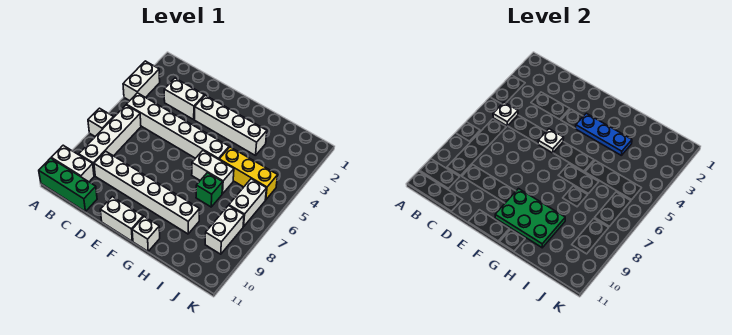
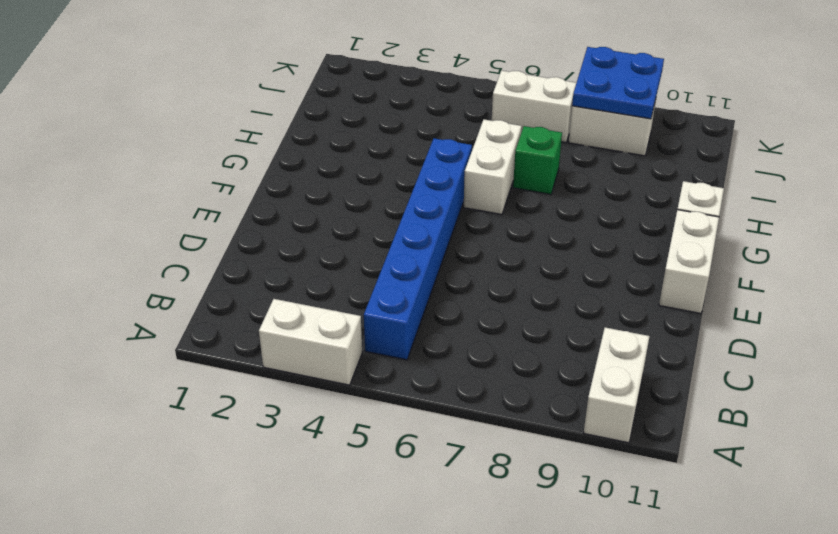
blue 1x6 brick [364,138,472,360] -> white 1x6 brick [126,93,229,159]
blue 2x2 plate [572,47,664,119] -> none
none -> white 1x1 brick [88,108,114,136]
none -> green 1x3 brick [39,158,97,211]
none -> white 1x4 brick [79,105,141,176]

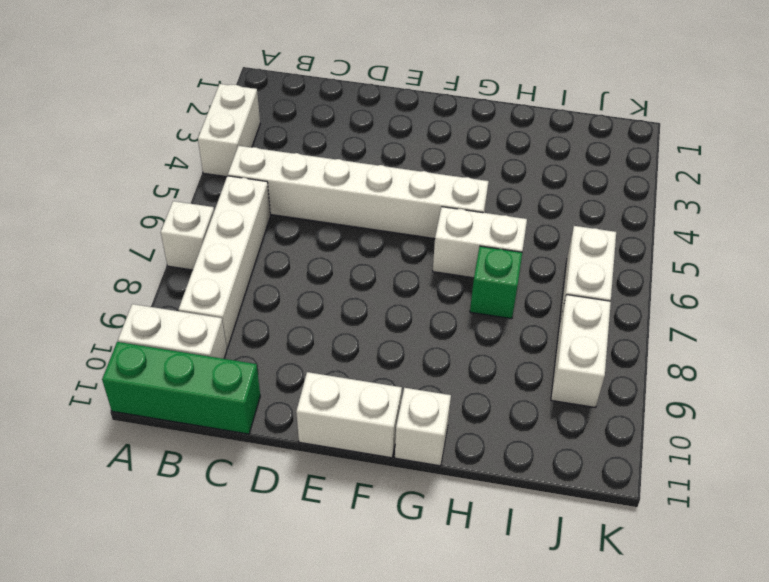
none -> white 1x2 brick [164,78,204,119]
none -> white 1x6 brick [94,151,200,234]
none -> white 1x4 brick [194,95,267,156]

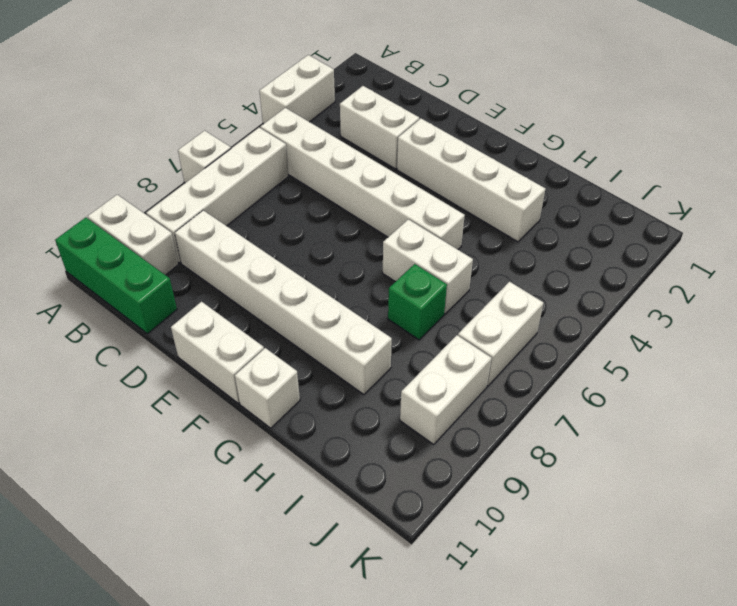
none -> yellow 1x3 brick [219,147,278,200]
none -> white 1x1 plate [493,102,518,126]
none -> white 1x1 plate [538,129,564,153]

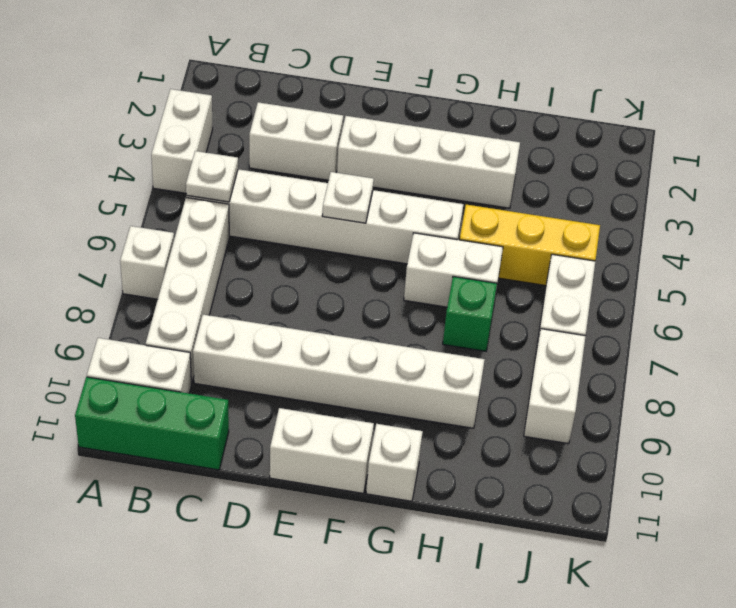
none -> blue 1x3 plate [576,113,632,156]
none -> green 2x3 plate [495,189,565,248]

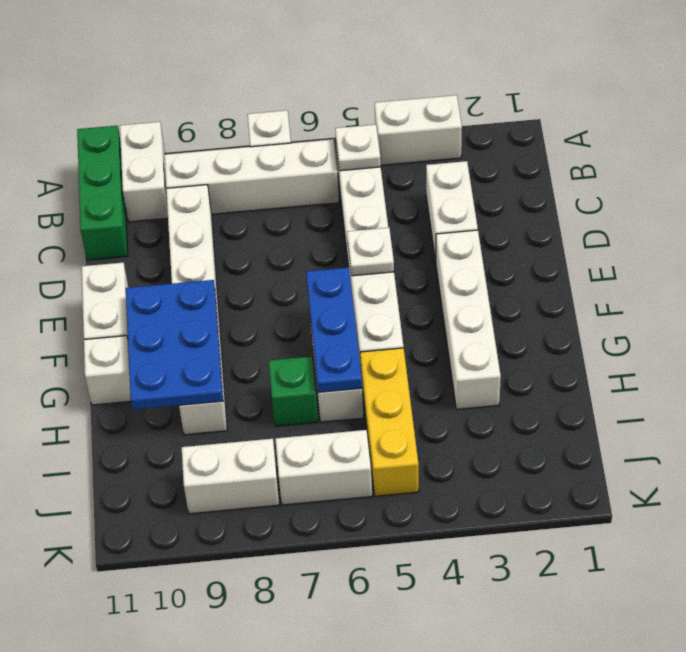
blue 1x3 plate [306,268,362,392] -> blue 1x3 plate moved to [576,113,632,156]
blue 2x3 plate [126,280,223,410] -> green 2x3 plate [495,189,565,248]

